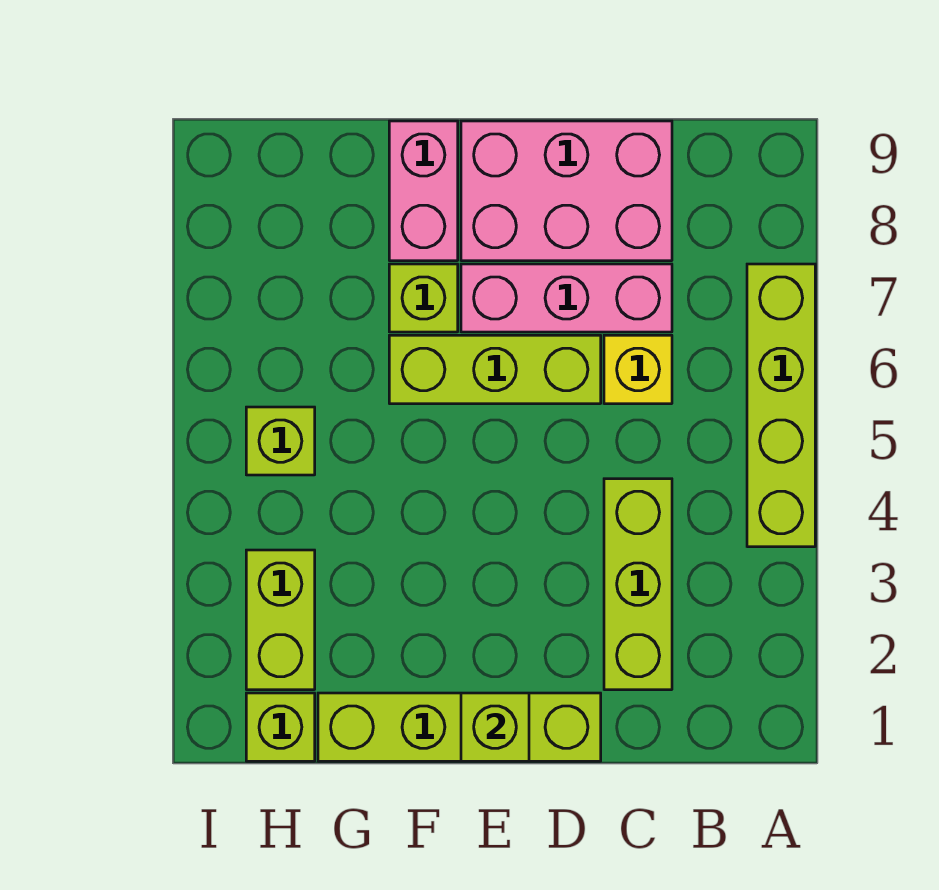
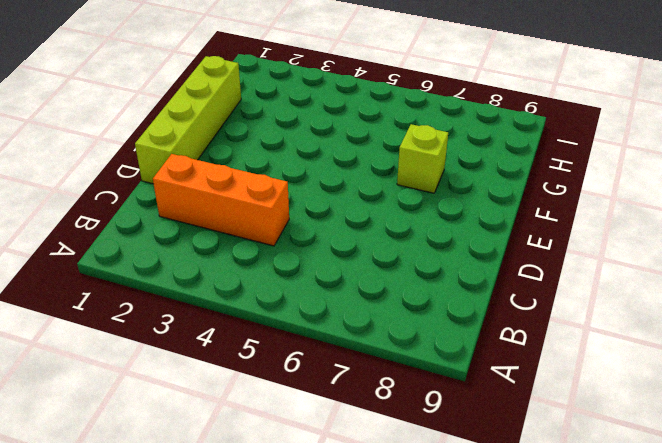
orange 1x3 brick [153,154,289,246] -> lime 1x3 brick [604,479,672,690]
none -> lime 1x4 brick [747,264,815,547]
none -> yellow 1x1 brick [604,335,672,404]
none -> pink 1x3 brick [461,264,672,332]

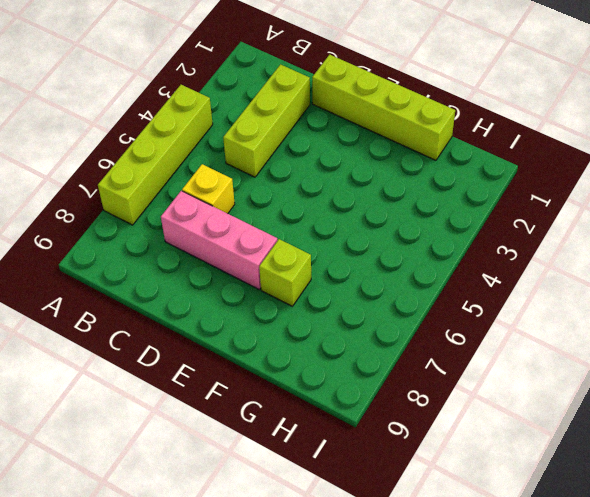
none -> pink 2x3 brick [461,121,672,261]
none -> lime 1x3 brick [389,335,601,404]
none -> pink 1x2 brick [389,121,458,261]

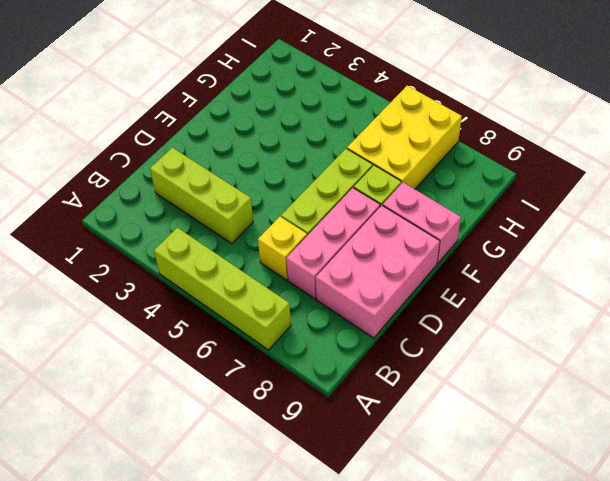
yellow 2x3 brick [347,86,462,189] -> none
none -> lime 1x4 brick [318,693,601,761]
none -> lime 1x1 brick [246,693,315,761]
none -> lime 1x2 brick [246,550,315,690]

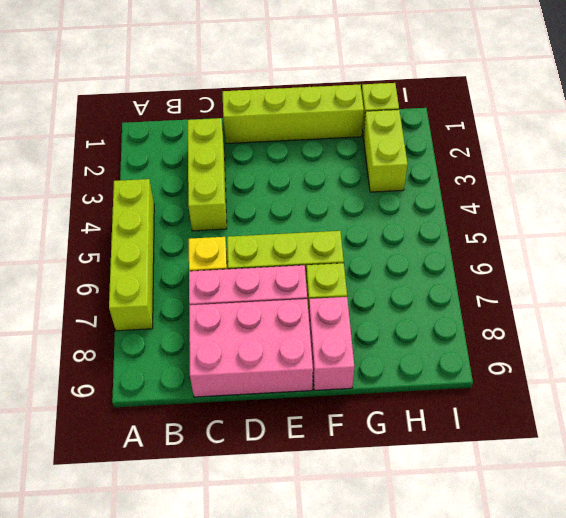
none -> lime 1x1 brick [246,407,315,475]
none -> lime 1x1 brick [461,693,529,761]

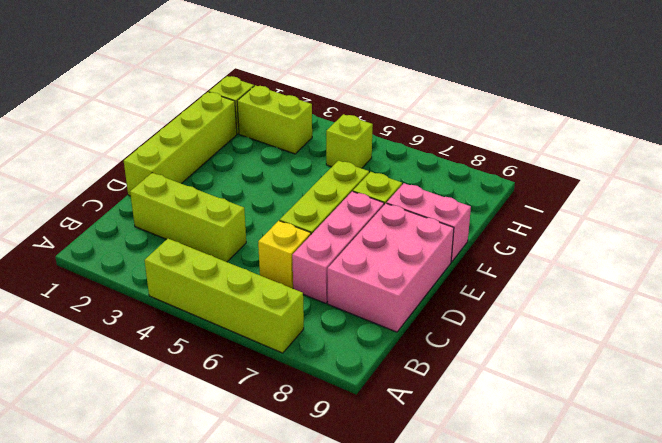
none -> lime 1x1 brick [461,693,529,761]

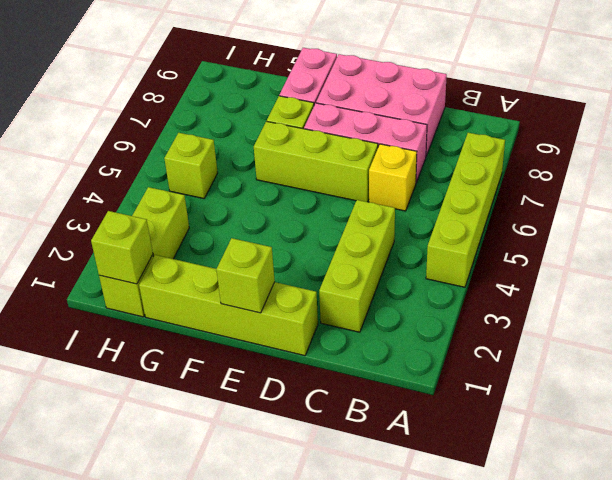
lime 1x1 brick [91,211,153,284] -> none

